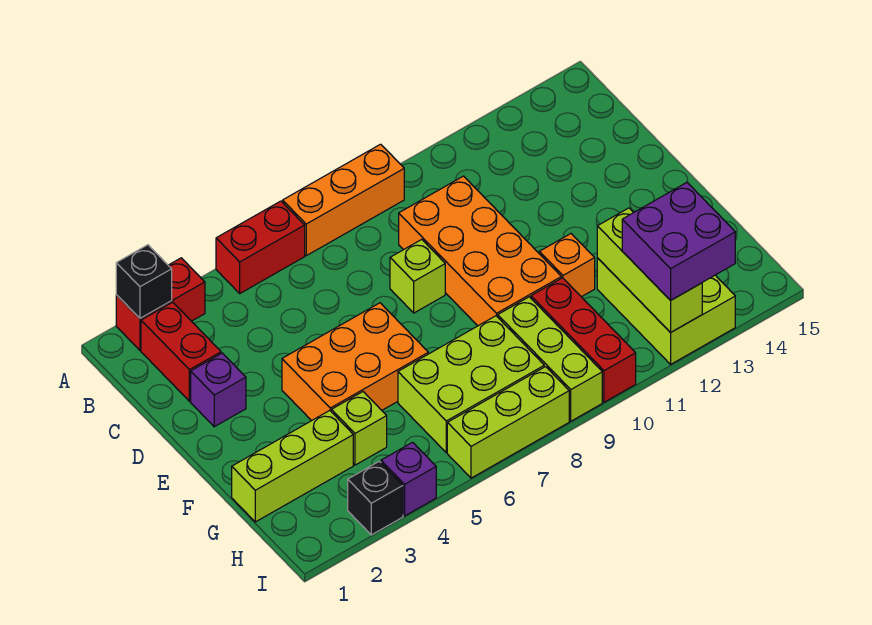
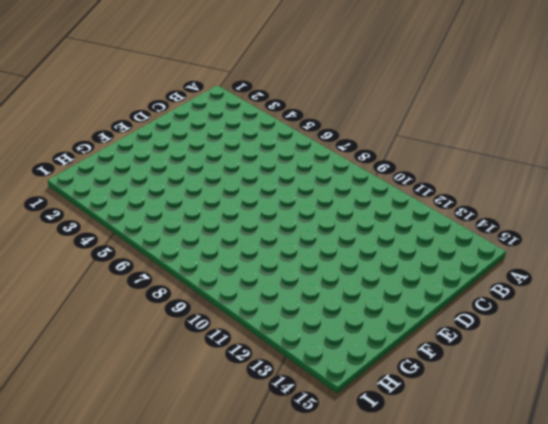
none -> red 1x2 brick [116,258,205,350]
none -> red 1x2 brick [216,201,305,293]
none -> orange 1x3 brick [283,144,404,256]

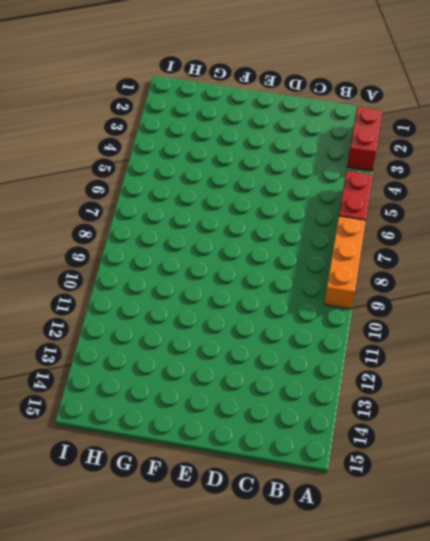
none -> red 1x2 brick [141,302,221,401]
none -> orange 2x4 brick [399,176,561,326]
none -> purple 1x1 brick [191,353,246,427]

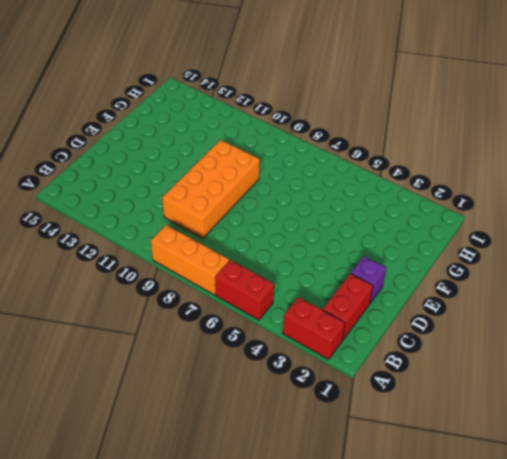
none -> lime 1x1 brick [390,239,445,313]
none -> orange 2x3 brick [282,303,428,421]
none -> orange 1x1 brick [539,234,595,297]

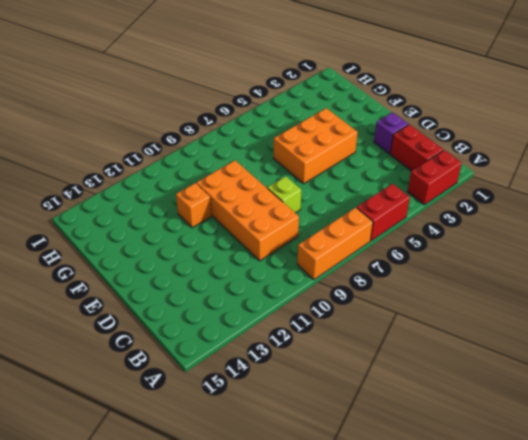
none -> lime 1x3 brick [232,411,353,522]
none -> lime 1x1 brick [331,392,387,465]
none -> lime 2x3 brick [398,316,544,453]

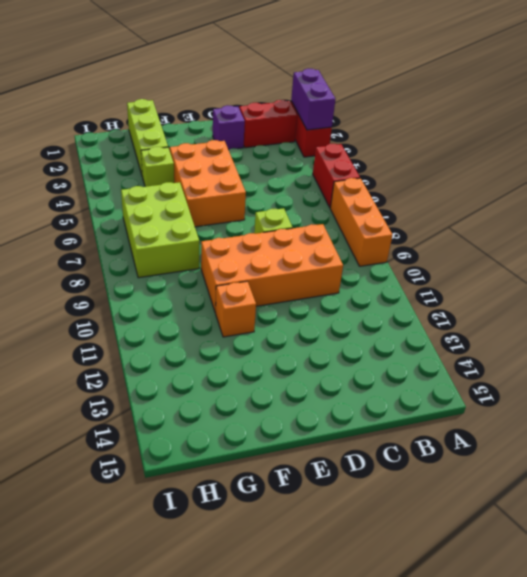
purple 1x2 brick [291,69,335,130] -> black 1x1 brick [116,245,172,318]
none -> lime 1x3 brick [498,297,602,421]
none -> red 1x3 brick [531,278,636,402]
none -> lime 2x3 brick [597,258,735,364]

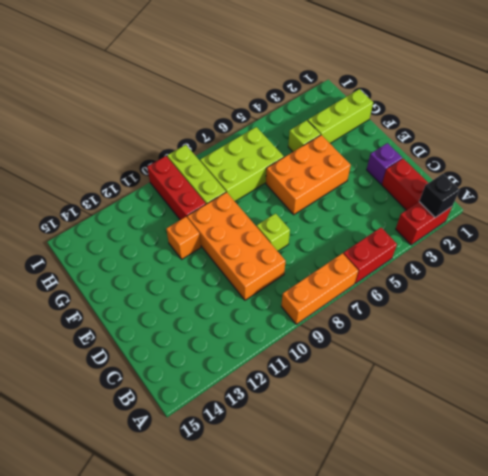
none -> lime 2x3 brick [597,258,735,364]
none -> black 1x1 brick [348,461,403,535]
none -> purple 1x1 brick [381,442,436,516]

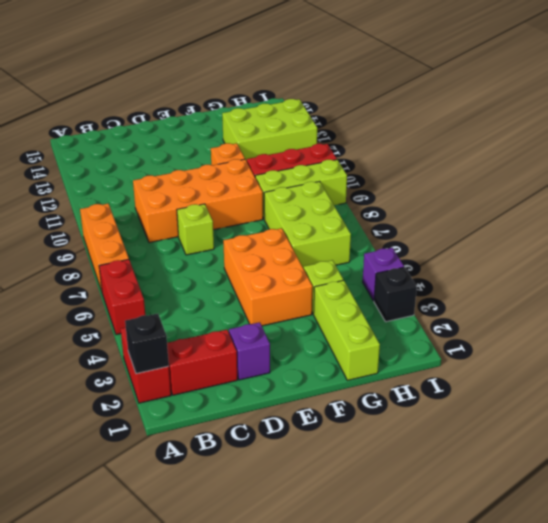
none -> lime 1x3 brick [447,367,569,478]
none -> lime 1x3 brick [597,208,702,333]
none -> purple 2x2 brick [622,183,735,300]

